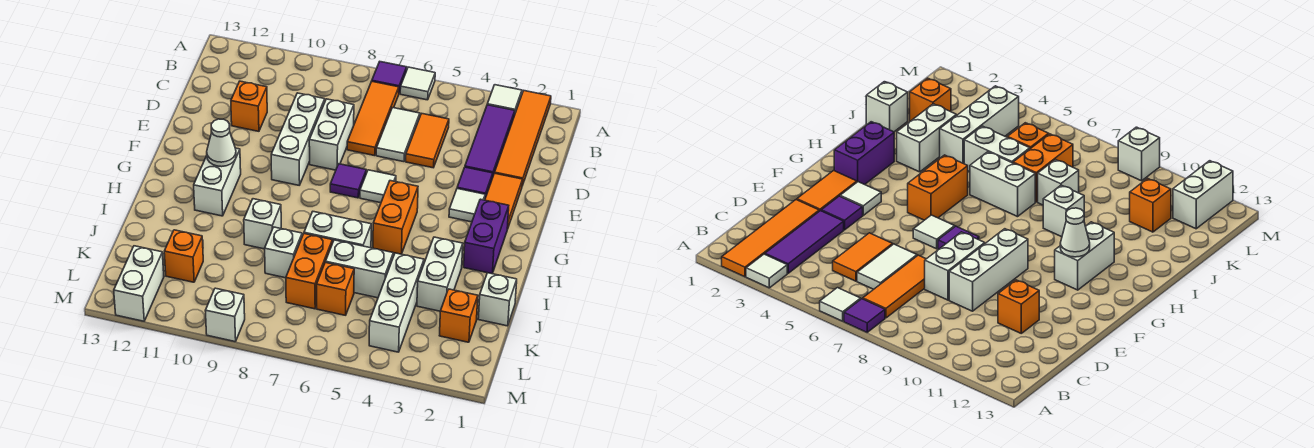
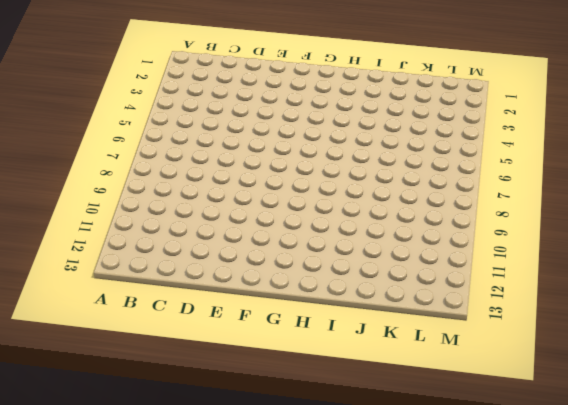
none -> orange 1x4 tile [495,91,551,186]
none -> white 1x1 tile [487,85,522,113]
none -> white 1x1 tile [400,67,435,100]
none -> purple 1x1 tile [372,62,407,93]

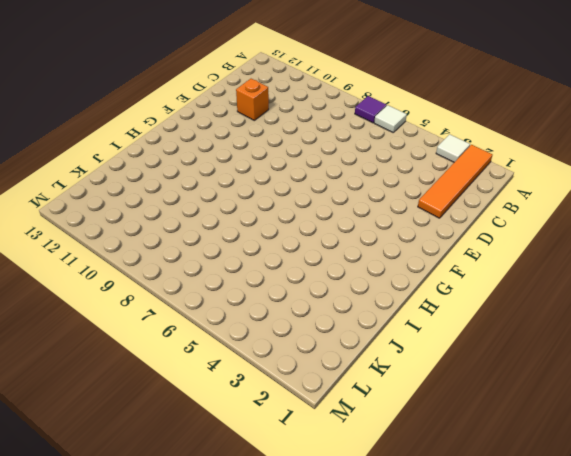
none -> purple 1x3 tile [465,105,515,175]
none -> orange 1x3 tile [347,81,399,156]
none -> orange 1x2 tile [406,113,449,168]
none -> white 1x2 tile [376,108,420,162]

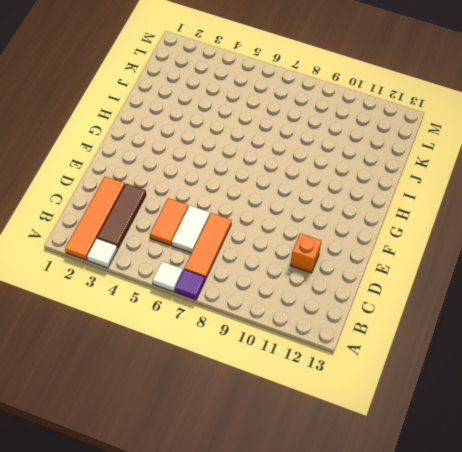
brown 1x3 tile [97,184,146,249] -> purple 1x3 tile [465,105,515,175]
none -> white 1x2 brick [309,99,354,170]
none -> white 1x3 brick [271,93,325,185]
none -> orange 1x2 tile [485,173,523,229]
none -> purple 1x1 tile [457,167,493,198]

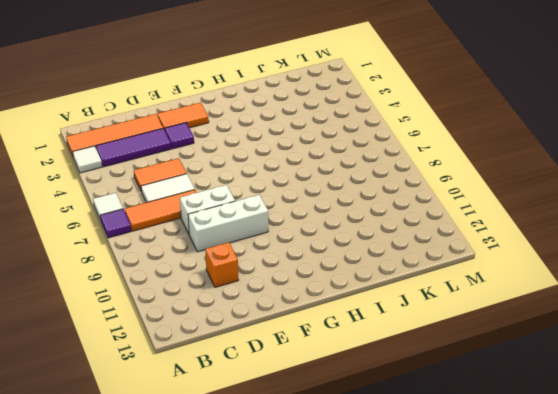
none -> white 1x1 tile [449,189,485,222]
none -> white 1x1 tile [360,170,396,203]
none -> purple 1x1 tile [330,164,366,198]
none -> purple 1x2 brick [464,199,509,274]

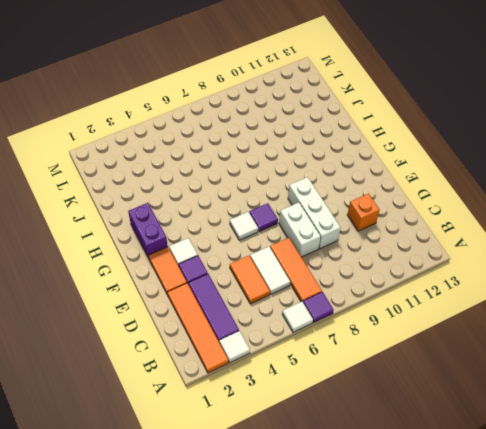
none -> orange 1x2 brick [373,181,418,254]
none -> white 1x2 brick [194,148,241,216]
none -> white 1x2 brick [417,237,463,311]
none -> white 1x2 brick [304,212,371,248]

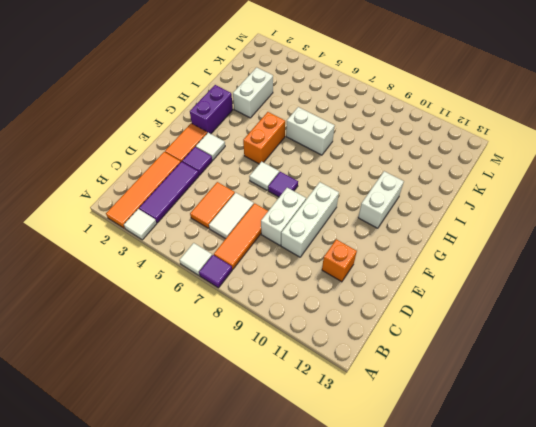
none -> white 1x1 brick [244,199,281,249]
none -> white 1x1 brick [478,273,517,326]
none -> white 1x3 brick [369,253,424,352]
none -> white 1x2 brick [325,240,393,298]

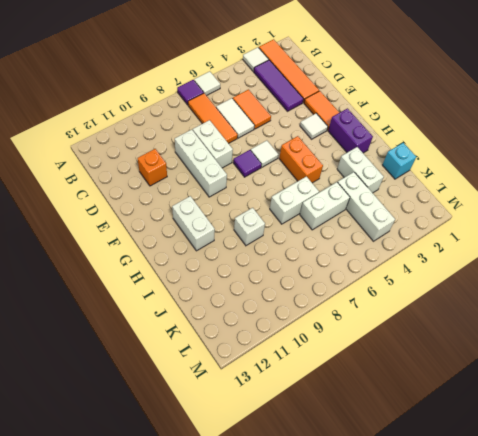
cyan 1x1 brick [383,143,416,179] -> white 1x1 brick [478,273,517,326]
none -> purple 1x1 tile [457,167,493,198]
none -> orange 1x2 brick [286,234,332,309]
none -> white 1x1 brick [265,227,302,278]
none -> orange 1x1 brick [439,289,478,342]

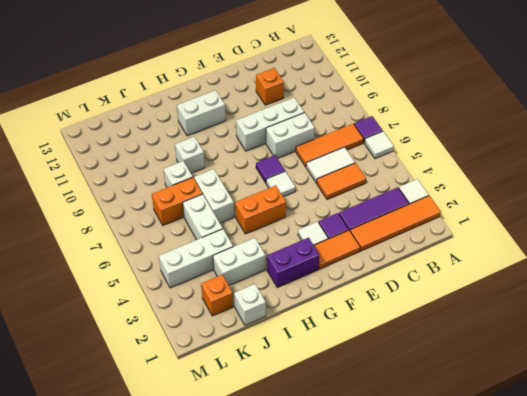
none -> orange 1x1 brick [317,263,354,315]
none -> orange 1x1 brick [164,230,203,282]
none -> white 1x2 brick [114,246,164,321]
none -> white 1x1 brick [205,288,245,342]

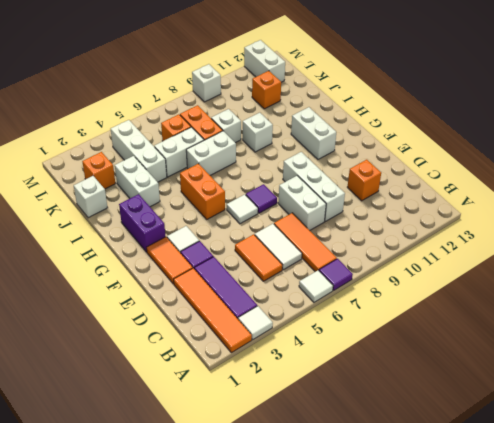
none -> white 1x1 cone [207,119,236,167]

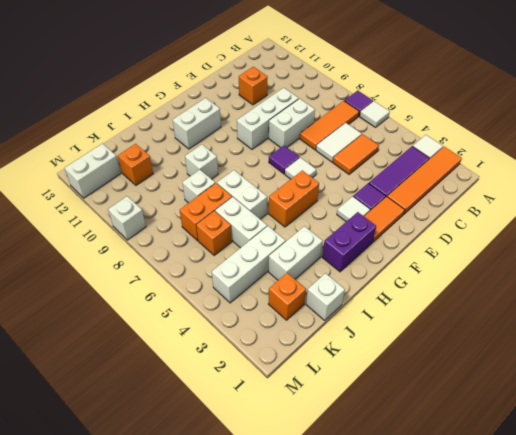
none -> white 1x1 cone [207,119,236,167]

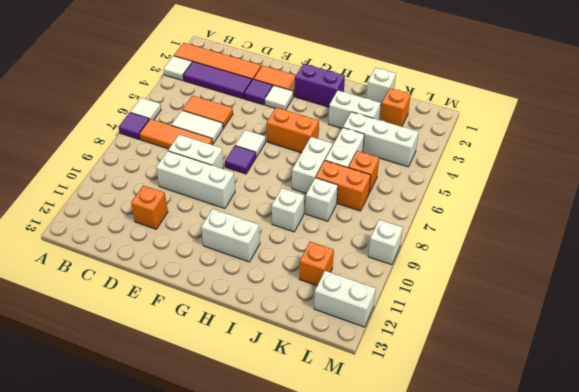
none -> white 1x1 cone [207,119,236,167]

